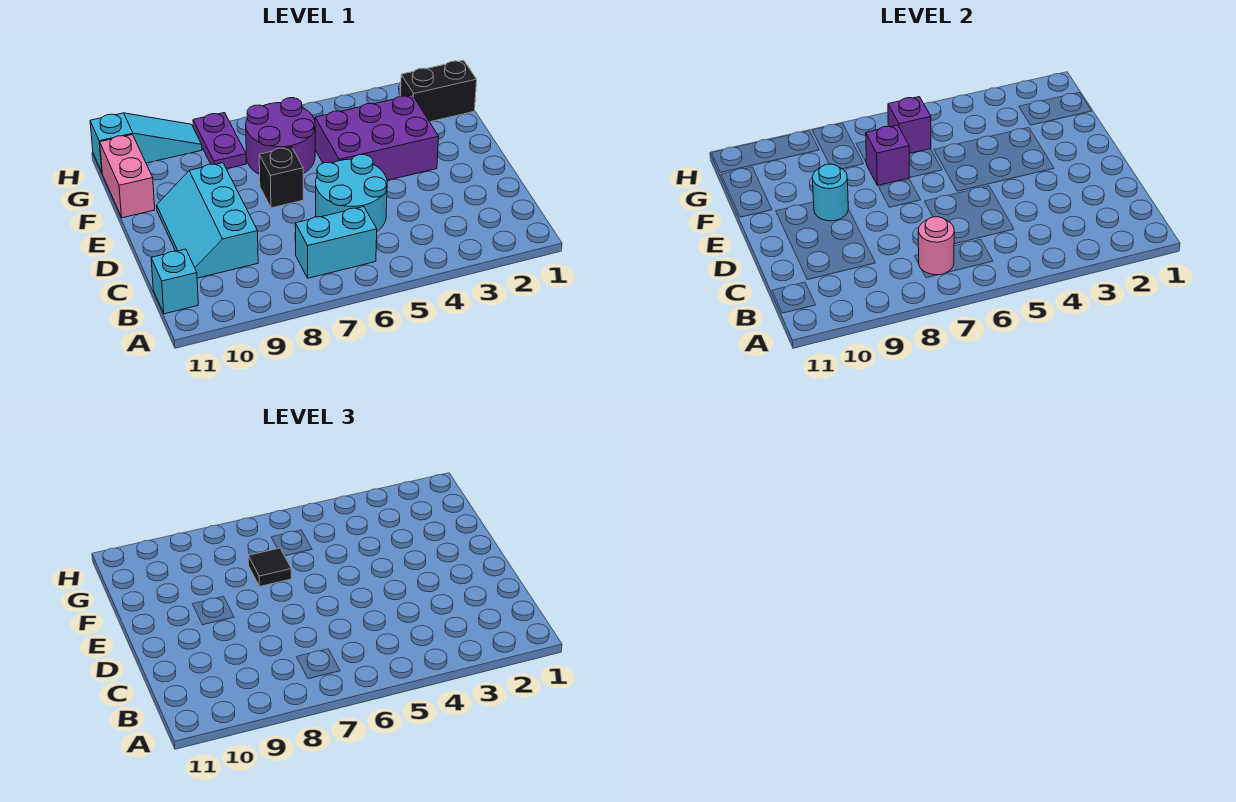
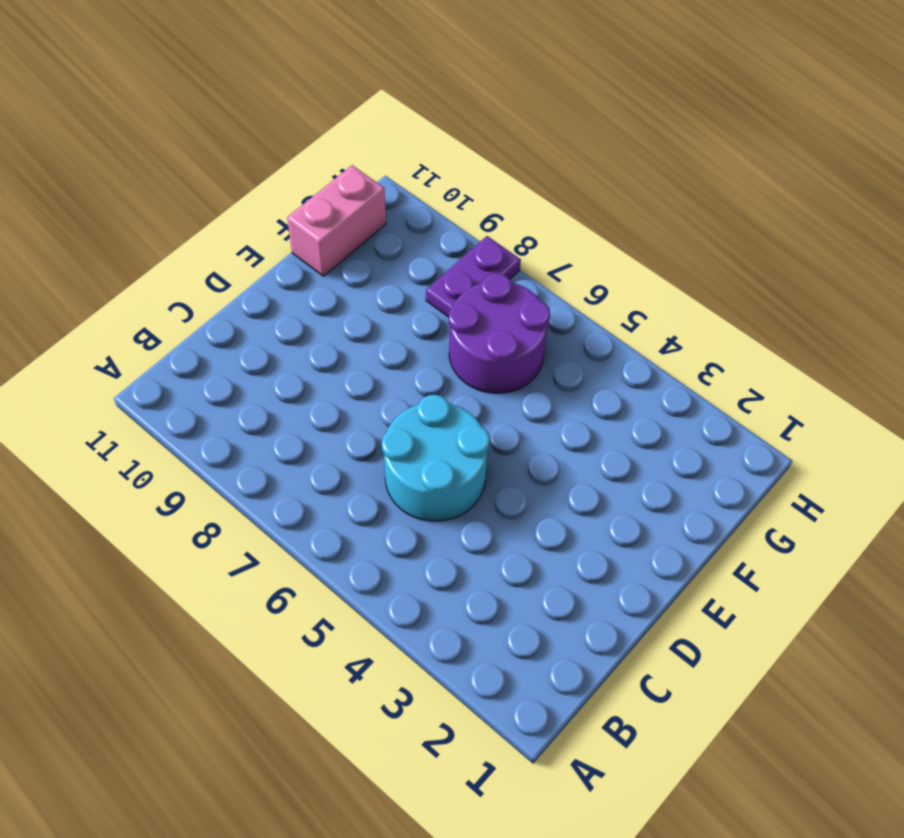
none -> cyan 1x2 brick [295,207,377,278]
none -> cyan 1x1 brick [151,249,198,314]
none -> cyan 2x3 slope [157,163,258,278]

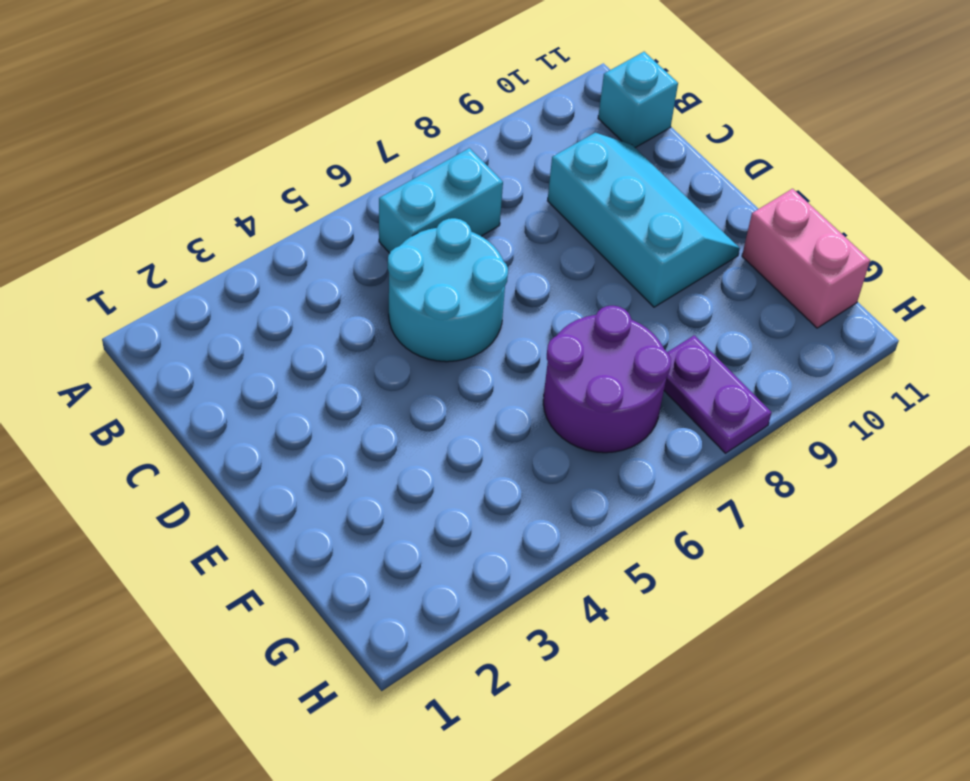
none -> purple 2x3 brick [315,95,439,180]
none -> black 1x1 brick [259,147,303,208]
none -> black 1x2 brick [401,60,477,122]

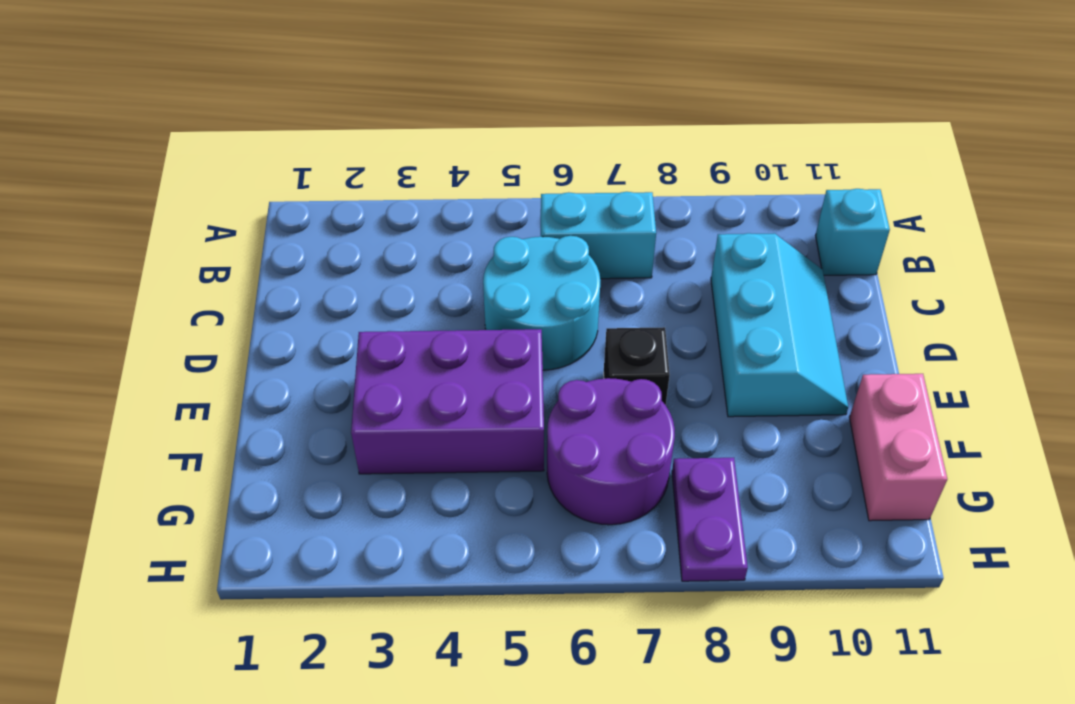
none -> black 1x2 brick [401,60,477,122]
none -> cyan 1x3 slope [90,113,202,172]
none -> pink 1x1 round brick [918,217,954,275]

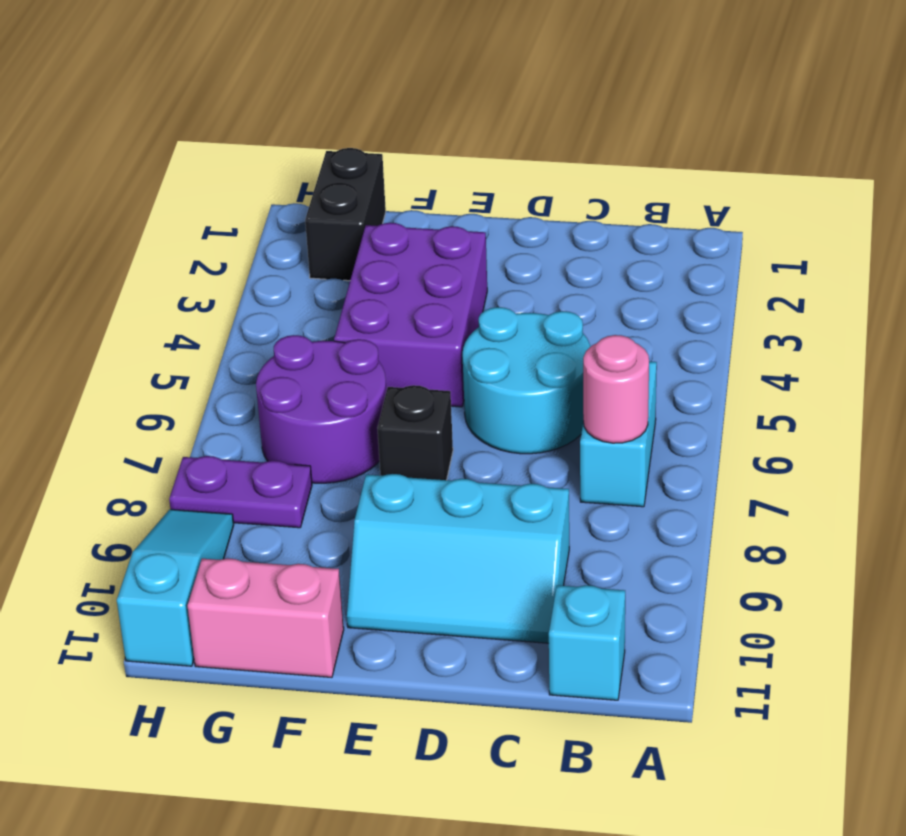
none -> cyan 1x1 round brick [812,164,848,221]
none -> purple 1x1 brick [866,125,910,186]
none -> purple 1x1 brick [888,97,931,153]

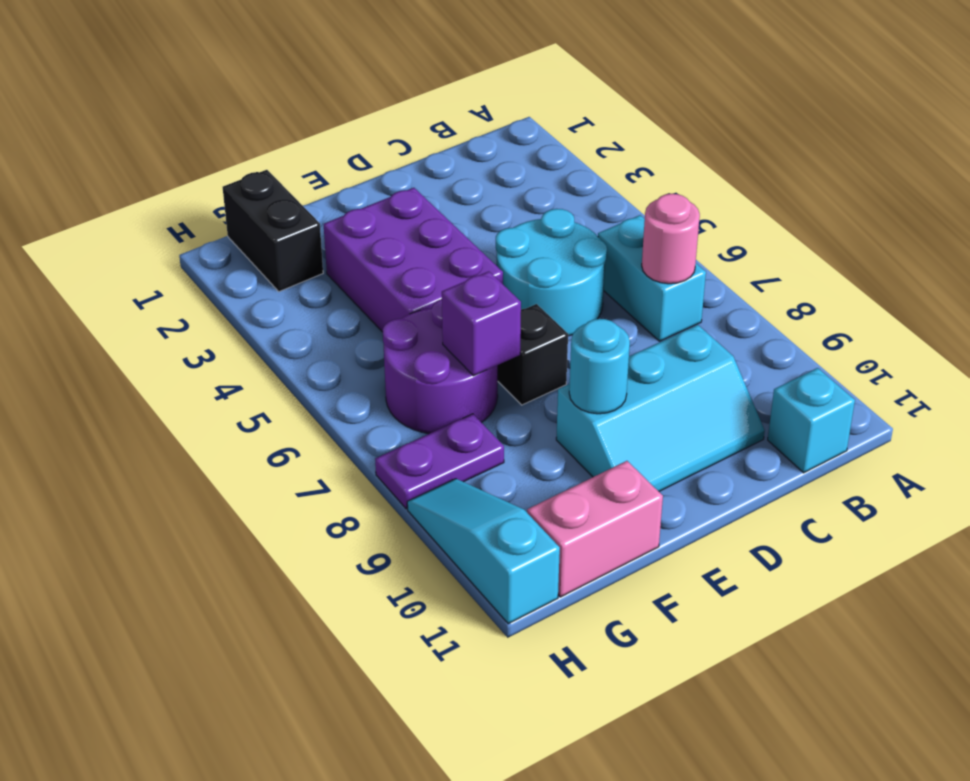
none -> purple 1x1 brick [888,97,931,153]
none -> black 1x1 tile [248,548,291,587]

